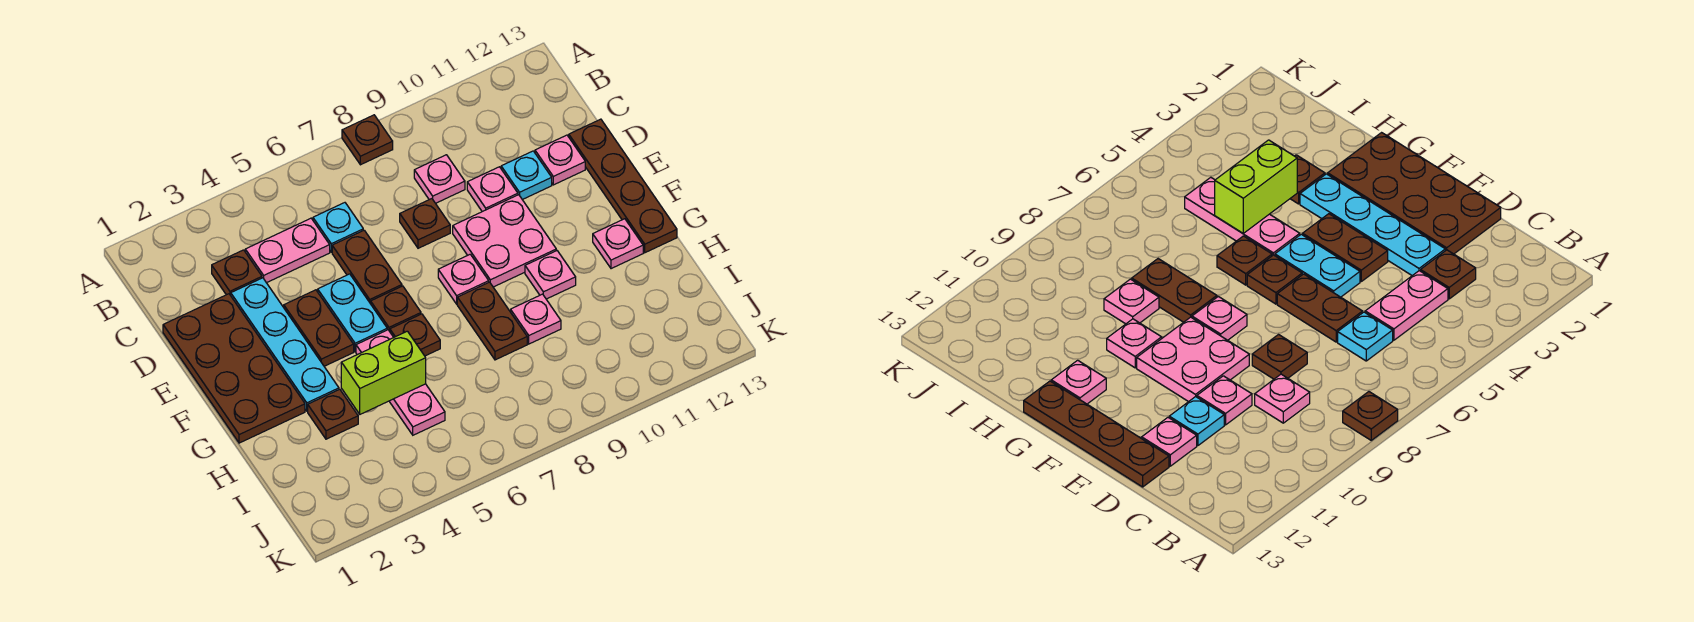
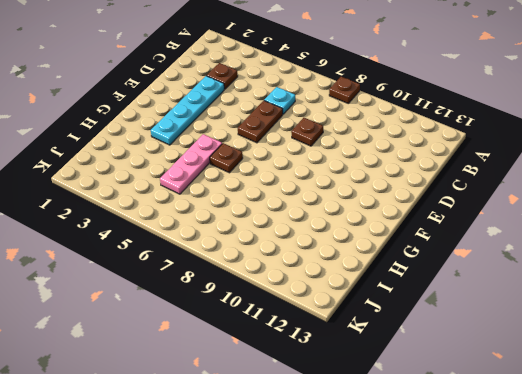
none -> pink 1x2 plate [245,218,330,283]
none -> pink 1x1 plate [414,155,465,203]
none -> brown 2x4 plate [163,294,305,443]

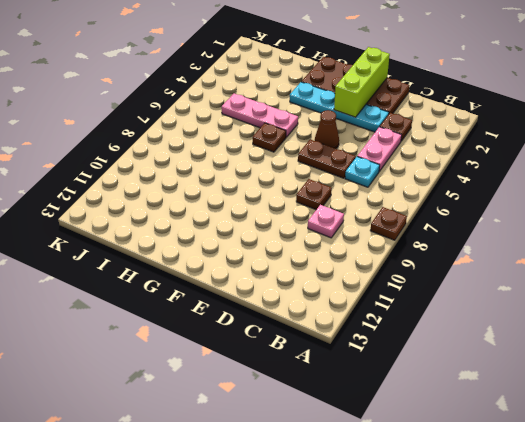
lime 1x3 brick [334,47,390,117] -> none
brown 1x1 cone [315,110,339,149] -> cyan 1x2 plate [318,274,387,352]
none -> pink 1x1 plate [467,167,518,212]
none -> cyan 1x1 plate [501,151,552,200]
none -> pink 1x1 plate [535,135,585,185]

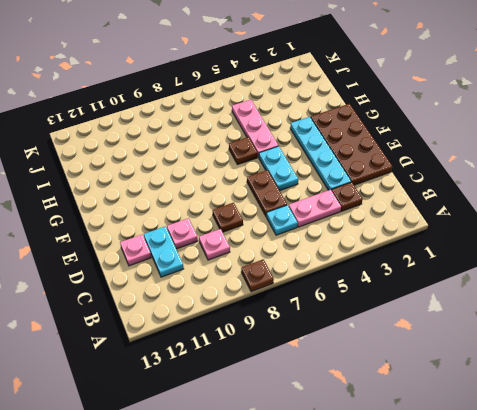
cyan 1x2 plate [144,226,184,277] -> cyan 1x1 plate [501,151,552,200]
none -> brown 1x4 plate [569,119,677,253]
none -> brown 1x2 plate [284,290,354,366]
none -> pink 2x2 plate [453,195,556,287]

